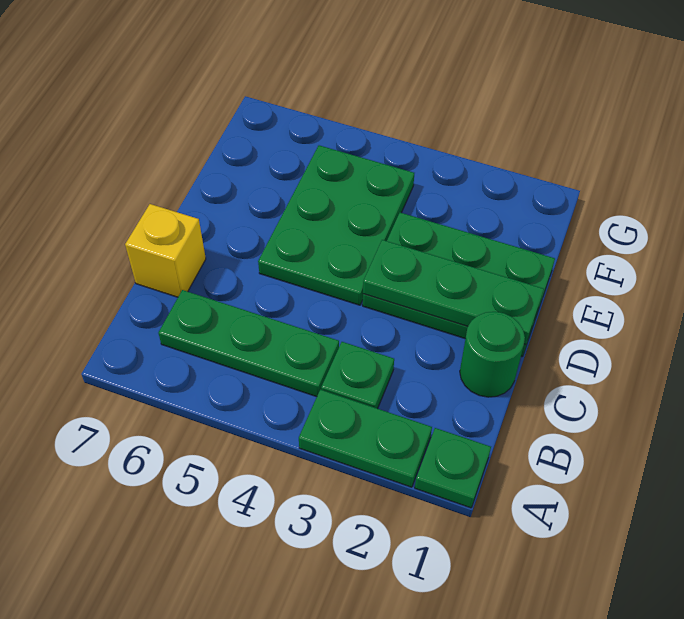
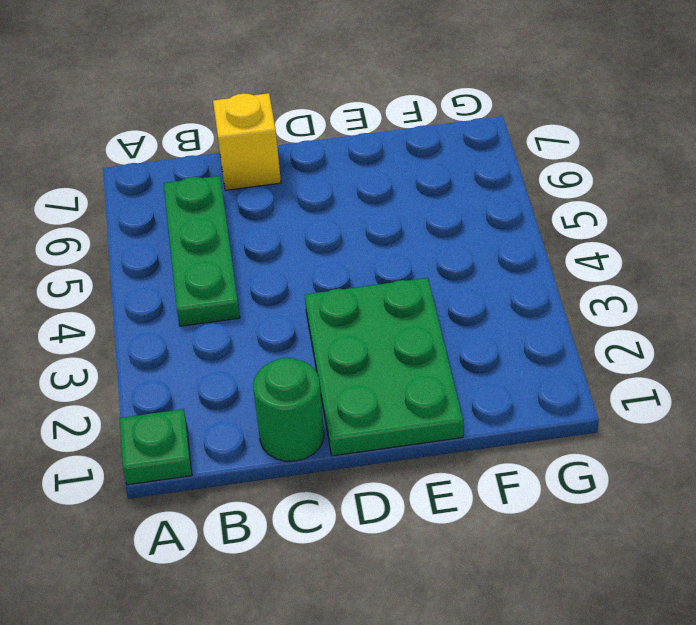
none -> green 1x2 plate [299,390,432,487]
none -> green 1x1 plate [321,342,394,409]

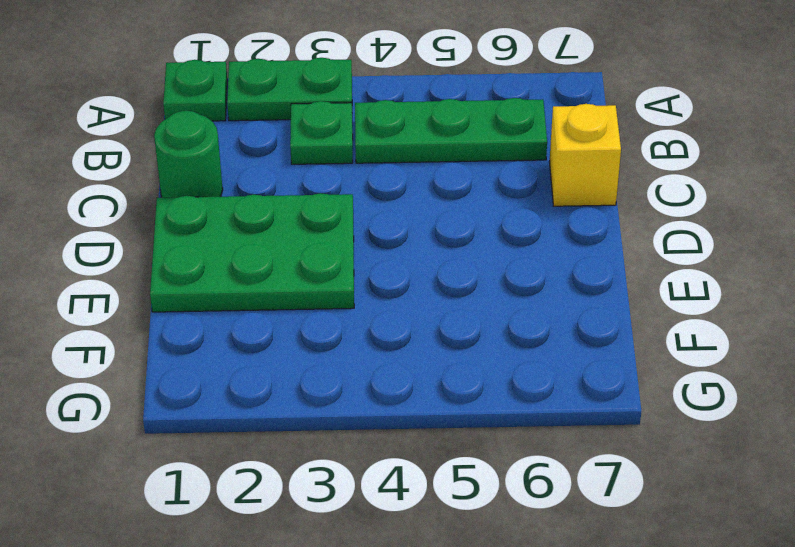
none -> green 2x3 plate [258,145,414,305]
none -> green 1x3 plate [363,240,544,345]

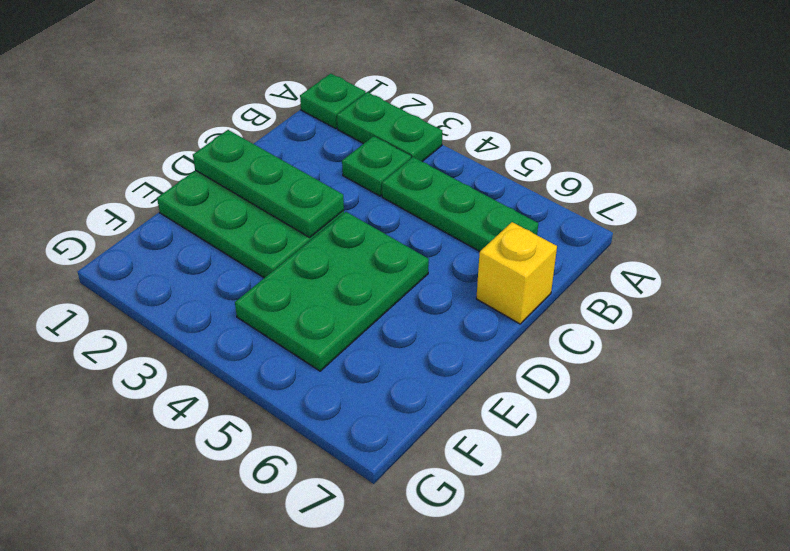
none -> green 1x1 round brick [460,312,525,397]

